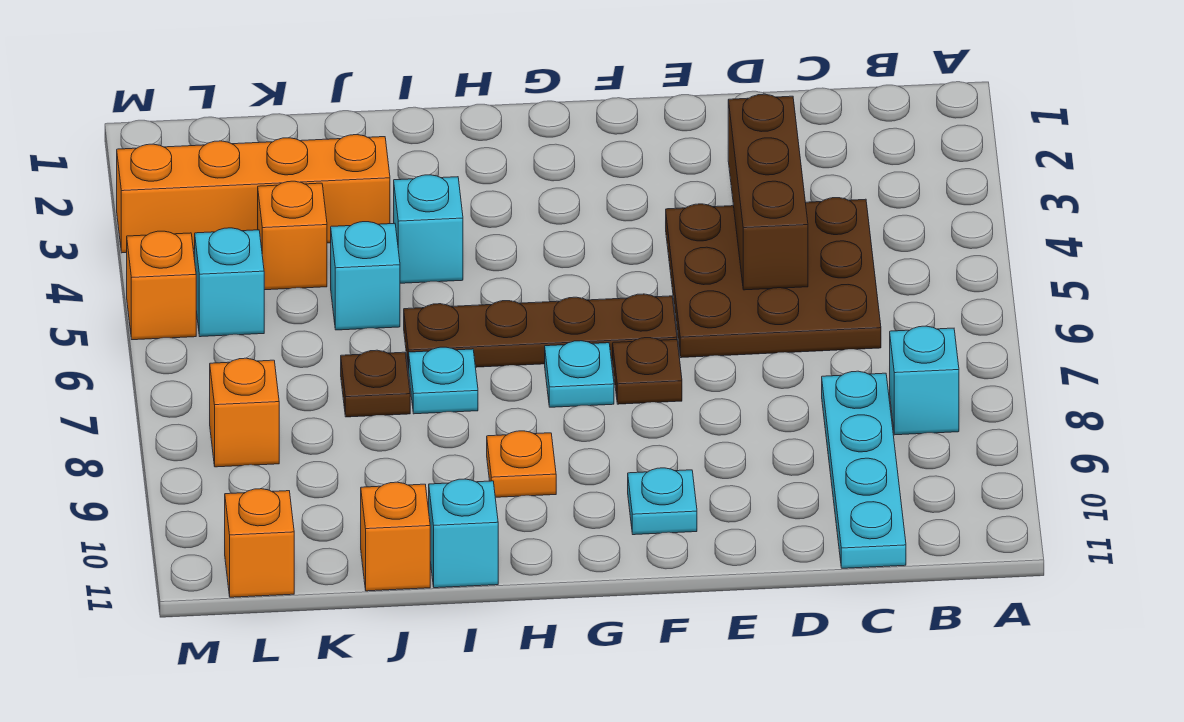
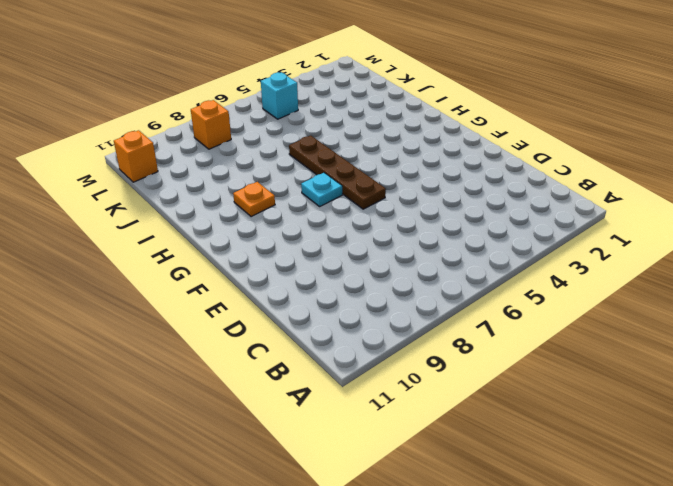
none -> cyan 1x1 brick [890,326,959,435]
none -> brown 3x3 plate [666,198,881,358]
none -> cyan 1x4 plate [822,371,906,568]

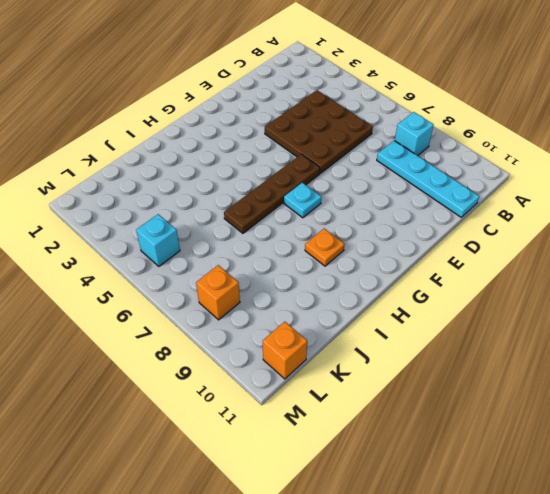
none -> brown 1x1 plate [613,338,682,404]
none -> cyan 1x1 plate [628,468,697,535]
none -> cyan 1x1 brick [394,175,463,283]

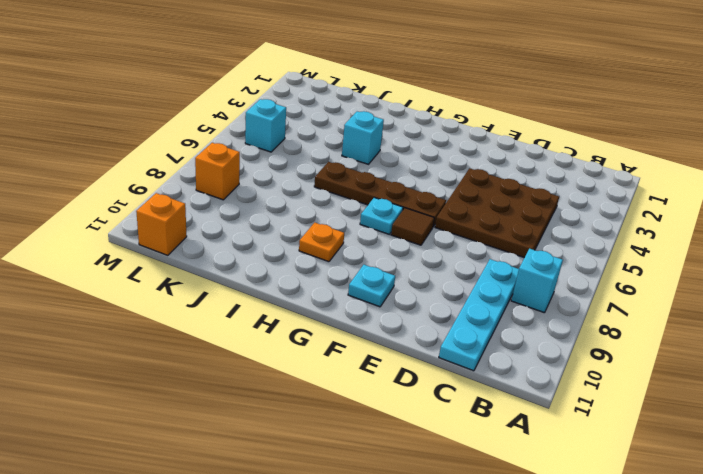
brown 1x1 tile [391,208,434,245] -> brown 1x1 plate [613,338,682,404]
none -> cyan 1x1 plate [409,347,478,414]
none -> cyan 1x1 brick [429,479,498,588]
none -> orange 1x4 brick [117,135,390,253]

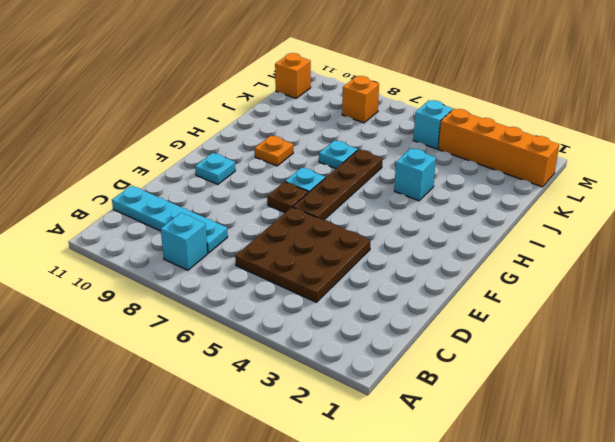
orange 1x4 brick [438,109,559,187] -> orange 1x4 brick turned to [117,135,390,253]
none -> cyan 1x1 brick [429,479,498,588]
none -> cyan 1x1 brick [331,222,400,330]
none -> brown 1x1 plate [341,350,410,417]

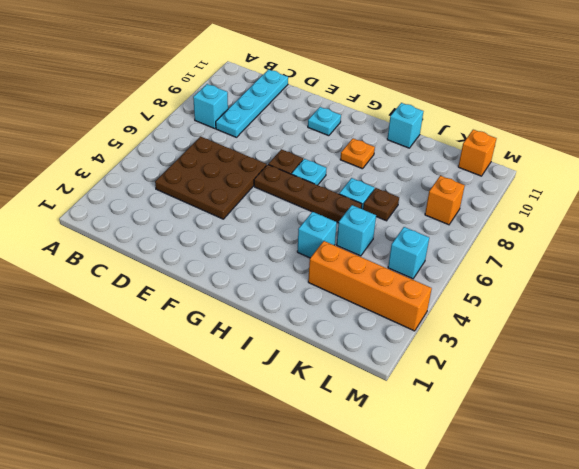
none -> orange 1x1 brick [361,482,430,591]
none -> orange 1x1 brick [258,181,327,290]
none -> orange 1x1 brick [127,231,196,340]

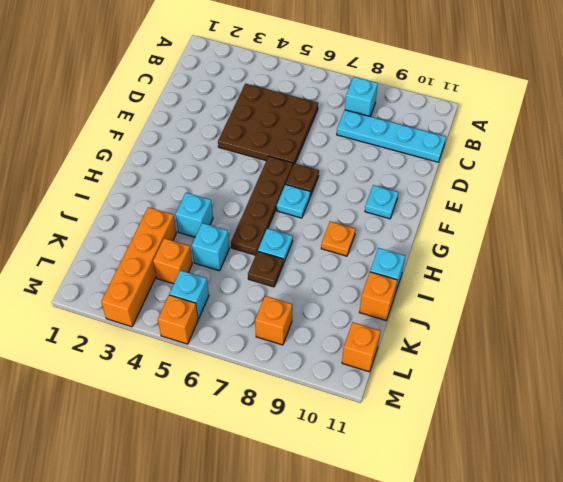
none -> brown 1x3 brick [728,94,808,290]

